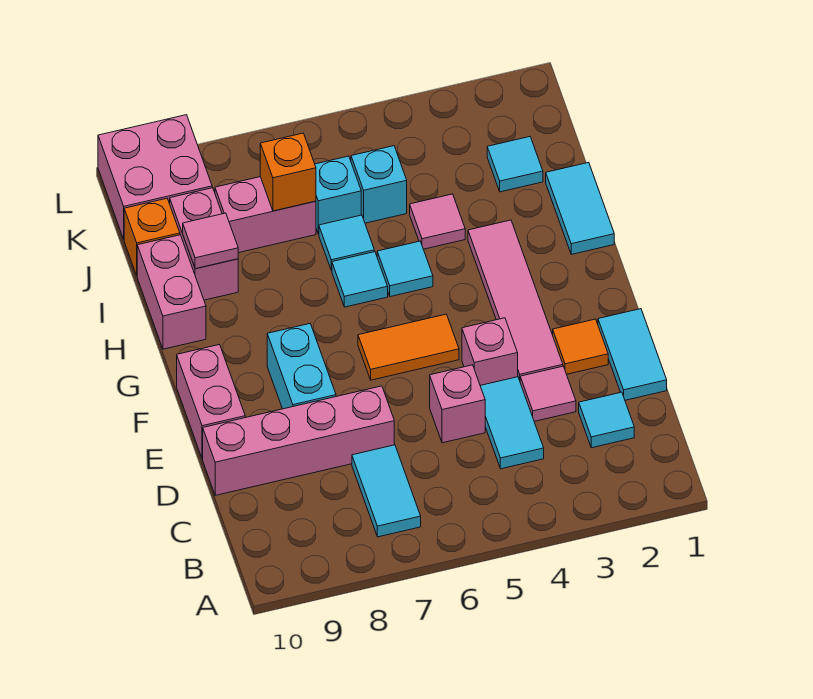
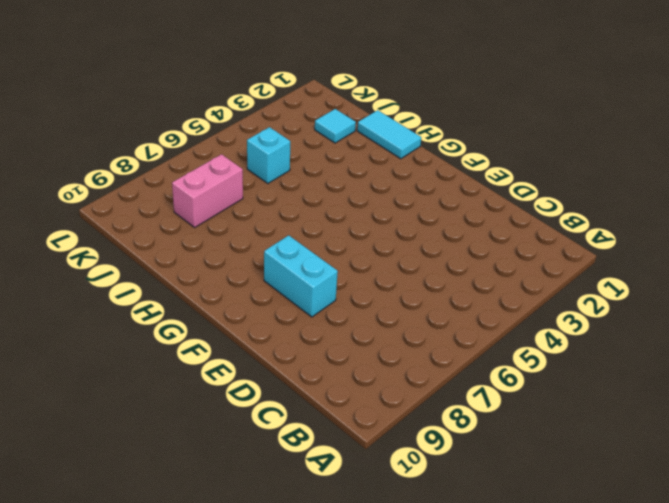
none -> cyan 1x2 tile [352,445,421,537]
none -> cyan 1x1 tile [579,392,634,448]
none -> cyan 1x2 tile [480,377,544,469]

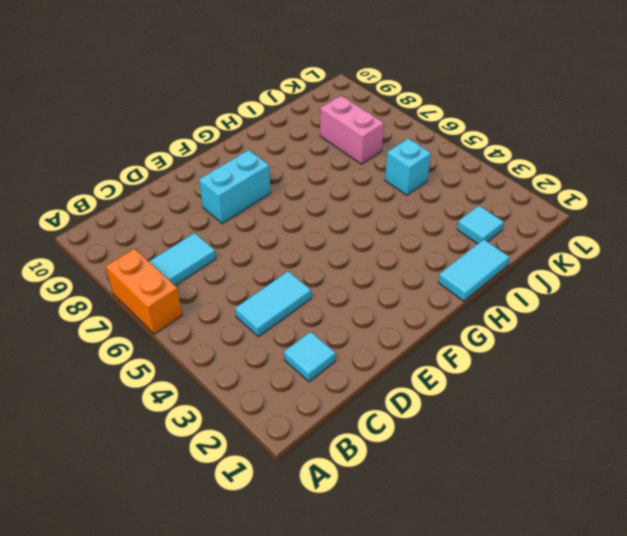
orange 1x2 brick [106,249,182,334] -> none
none -> cyan 1x2 tile [598,309,667,400]
none -> pink 1x1 tile [520,366,576,421]
none -> pink 1x1 brick [430,365,485,443]

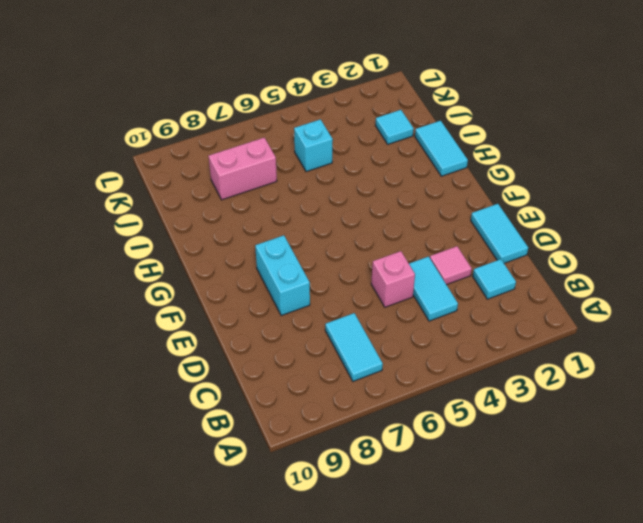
none -> pink 1x4 brick [203,386,394,495]
none -> orange 1x1 tile [553,319,608,374]
none -> pink 1x4 tile [468,220,563,380]

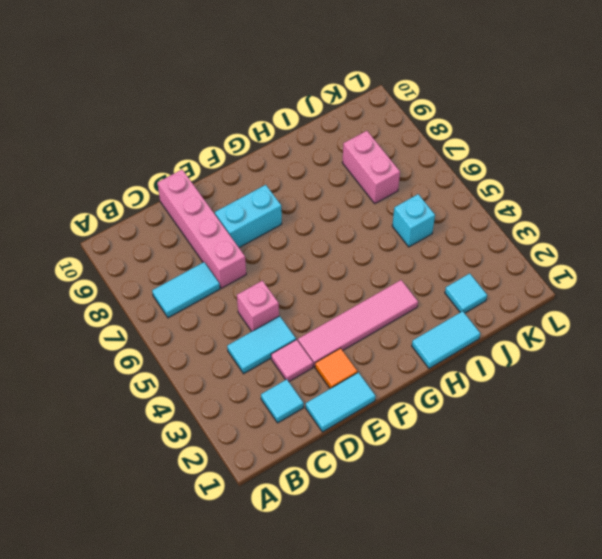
none -> pink 1x1 brick [462,318,518,385]
none -> pink 1x2 brick [177,345,245,459]
none -> orange 1x2 tile [358,314,459,380]

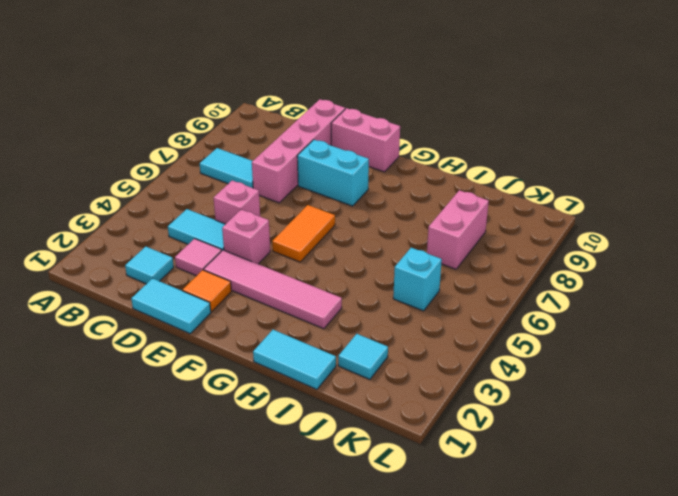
none -> cyan 1x1 tile [377,241,433,297]
none -> cyan 1x1 tile [332,252,388,307]
none -> pink 1x2 brick [137,235,206,349]

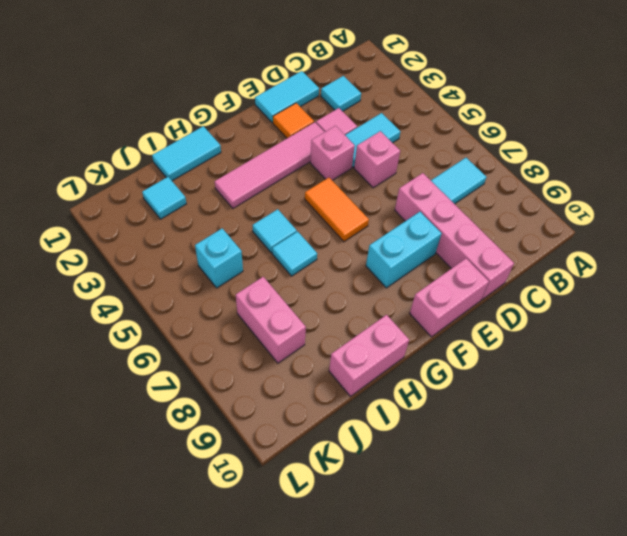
none -> pink 1x1 tile [410,194,465,249]
none -> cyan 1x1 tile [319,215,374,271]
none -> pink 1x2 brick [170,188,238,300]

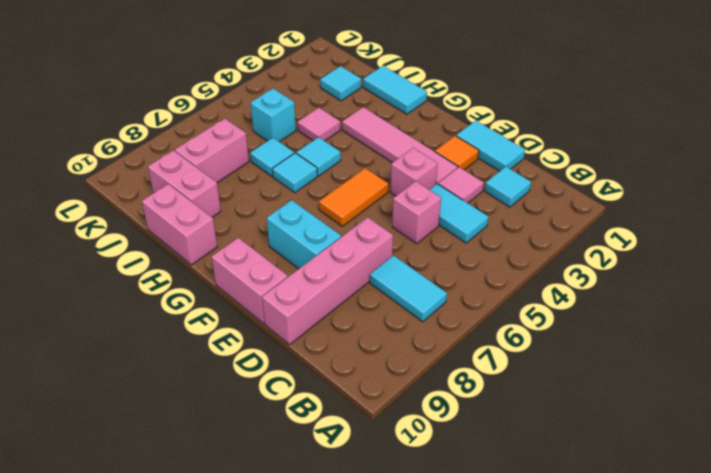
none -> cyan 1x1 brick [315,156,361,234]
none -> orange 1x1 brick [124,198,180,275]
none -> pink 2x2 brick [98,115,212,239]

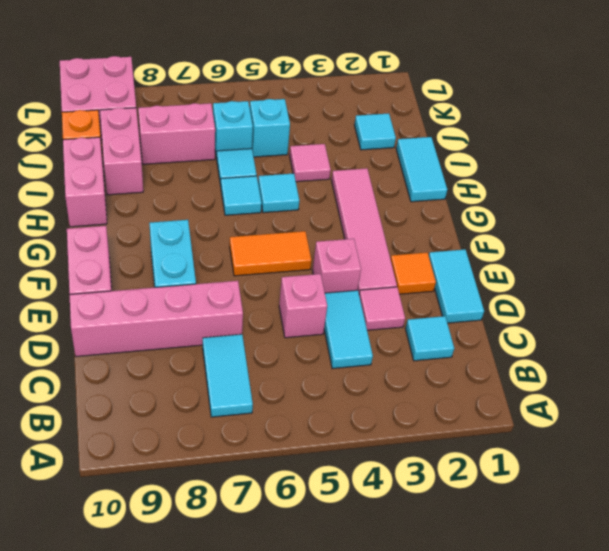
none -> pink 1x1 tile [183,213,238,269]
none -> orange 1x1 brick [260,133,316,211]

